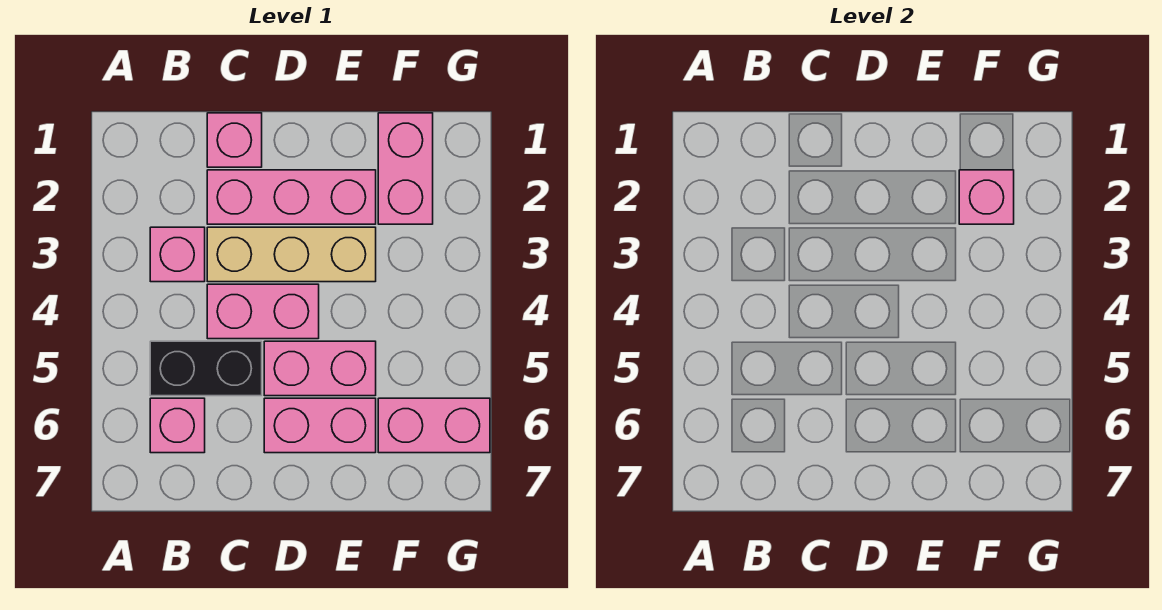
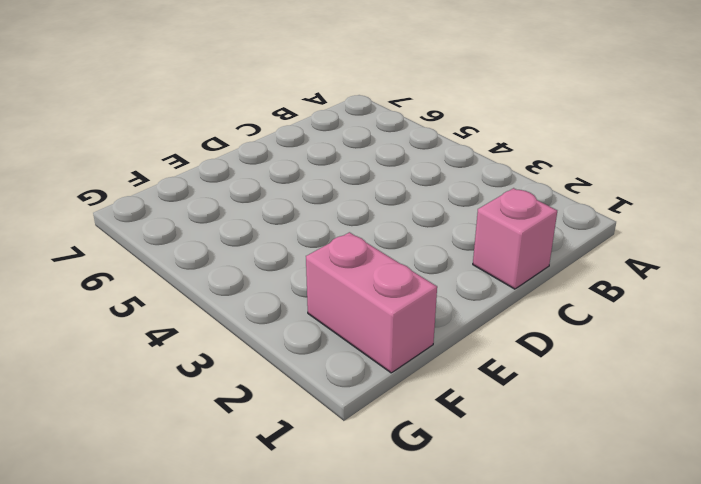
none -> pink 1x1 brick [150,227,205,282]
none -> black 1x2 brick [150,341,262,396]
none -> pink 1x1 brick [150,398,205,453]

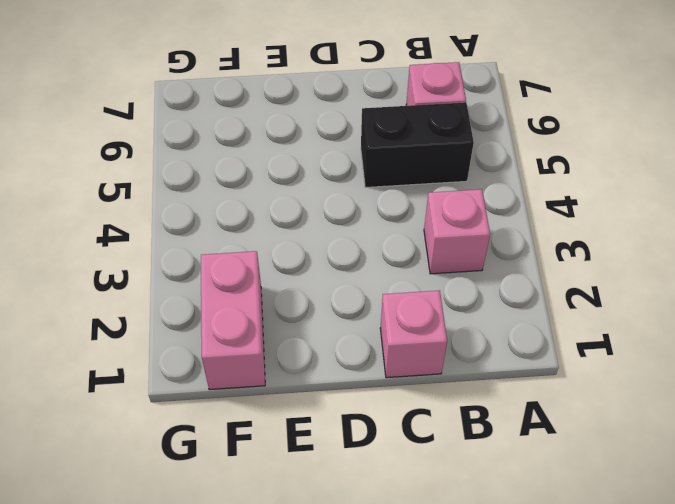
none -> pink 1x3 brick [207,170,376,224]
none -> tan 1x3 brick [207,227,376,282]
none -> pink 1x2 brick [207,284,319,339]

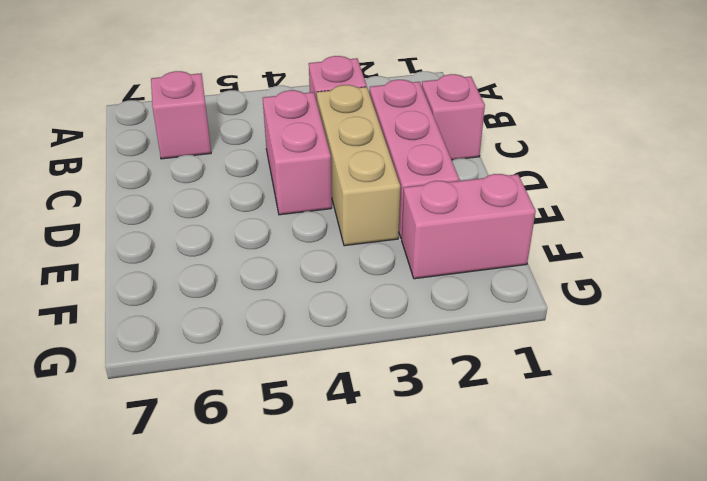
none -> black 1x2 brick [150,341,262,396]
none -> pink 1x2 brick [264,341,376,396]
none -> pink 1x2 brick [264,398,376,453]

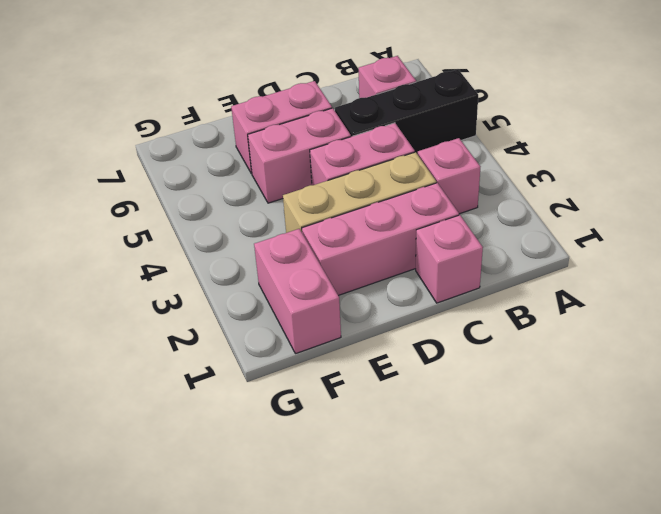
black 1x3 brick [335,69,478,154] -> black 1x2 brick [150,341,262,396]
none -> pink 1x2 brick [378,398,490,453]
none -> pink 1x1 brick [959,170,1014,224]

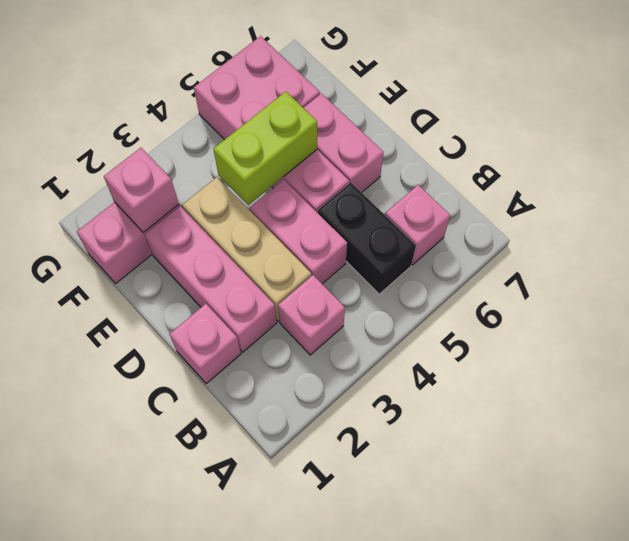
lime 1x2 brick [213,92,317,205] -> none
pink 2x2 brick [194,36,320,140] -> pink 1x2 brick [378,398,490,453]

